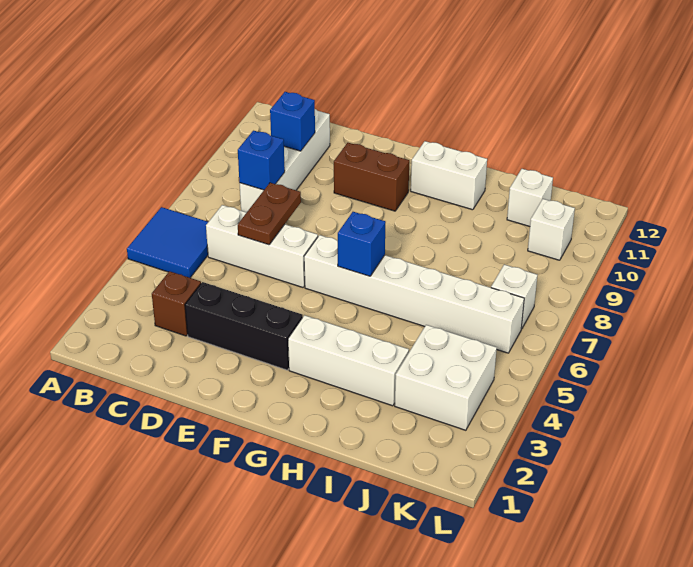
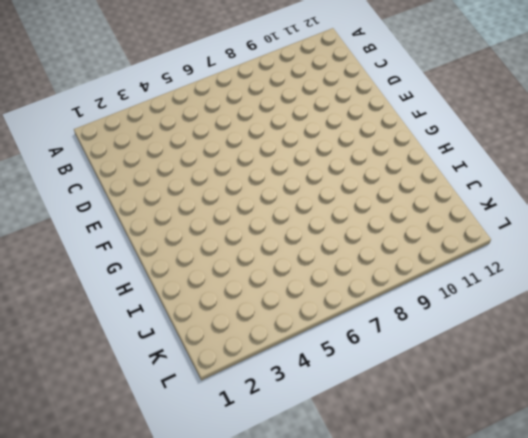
none -> blue 2x2 tile [127,207,208,278]
none -> brown 1x1 brick [152,271,201,336]
none -> white 1x3 brick [206,205,318,287]

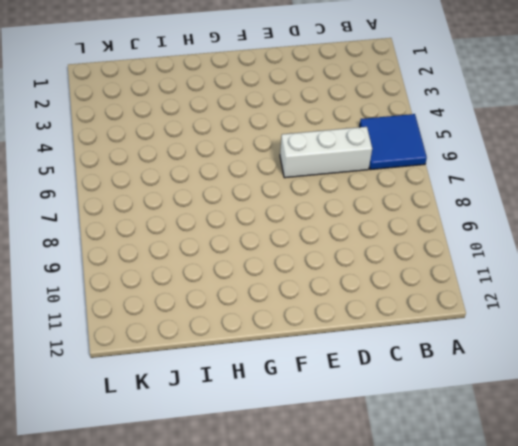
none -> brown 1x1 brick [152,271,201,336]
none -> white 1x4 brick [239,109,330,212]
none -> black 1x3 brick [185,282,303,370]

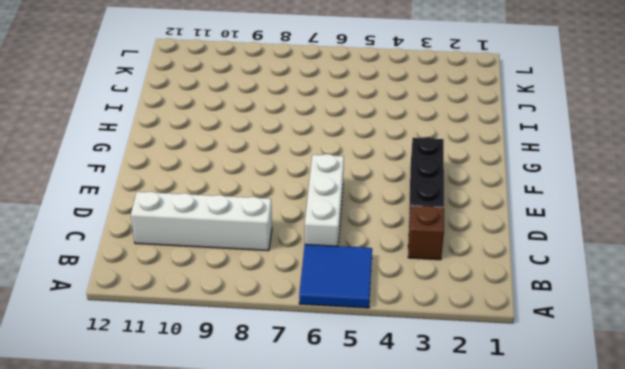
none -> brown 1x2 brick [334,143,409,211]
none -> white 1x6 brick [304,235,524,353]
none -> white 1x3 brick [288,315,409,406]

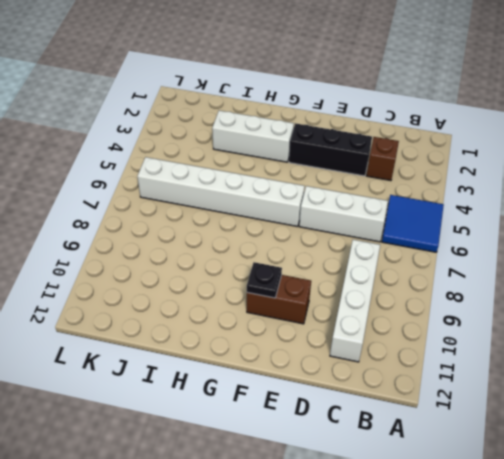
black 1x1 plate [247,262,282,298] -> none
none -> white 1x2 brick [411,141,487,210]
none -> white 2x2 brick [395,325,497,430]
none -> white 1x1 brick [507,169,553,226]

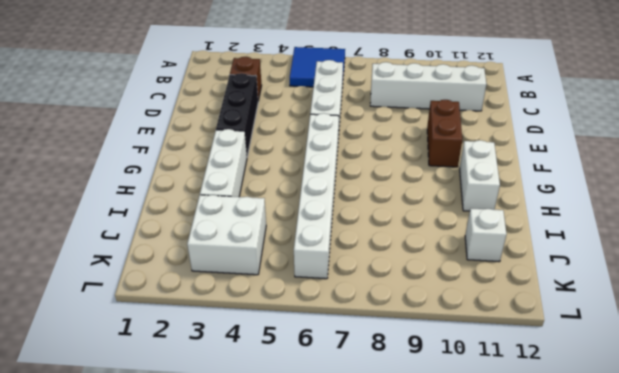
none -> white 1x1 brick [491,264,538,329]
none -> white 1x1 brick [528,199,575,260]
none -> blue 1x1 brick [238,131,285,190]

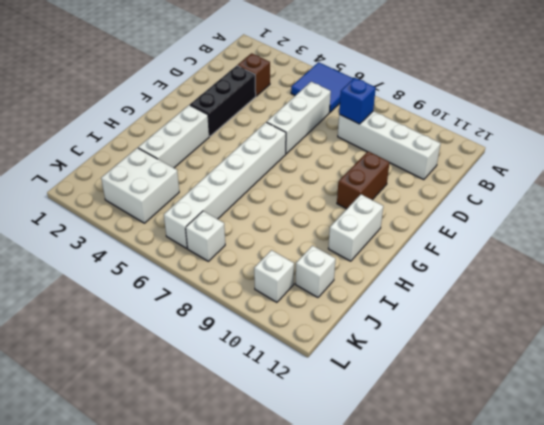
none -> blue 1x1 brick [270,92,315,151]
none -> brown 1x2 plate [238,183,301,245]
none -> blue 1x1 brick [338,212,386,276]

